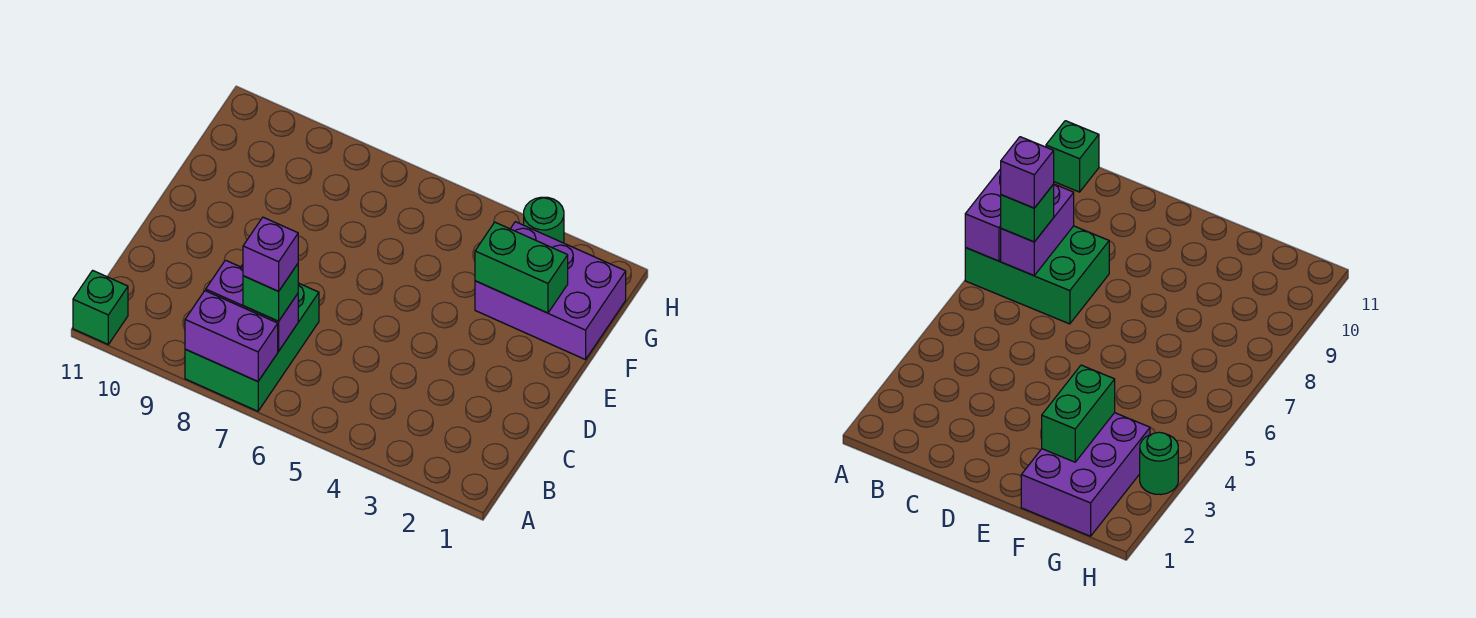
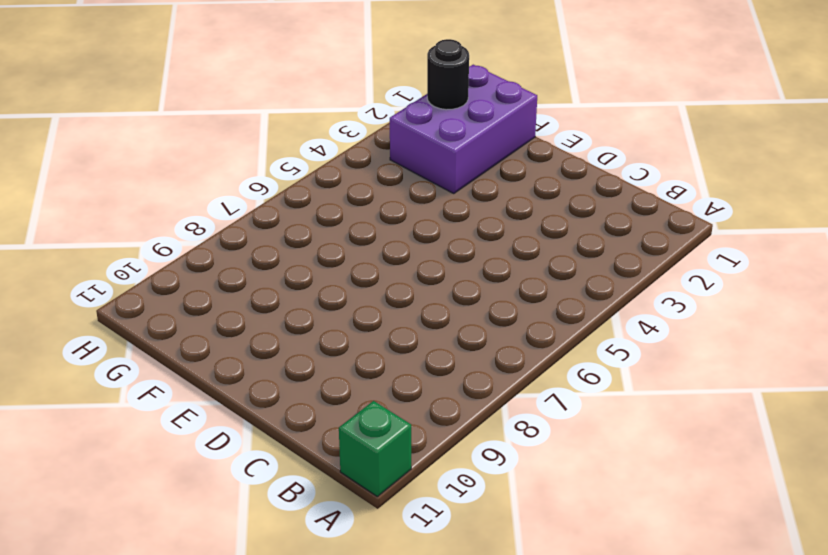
black 1x1 round brick [427,39,469,110] -> none
none -> green 2x3 brick [185,265,319,411]
none -> green 1x1 round brick [524,197,564,243]

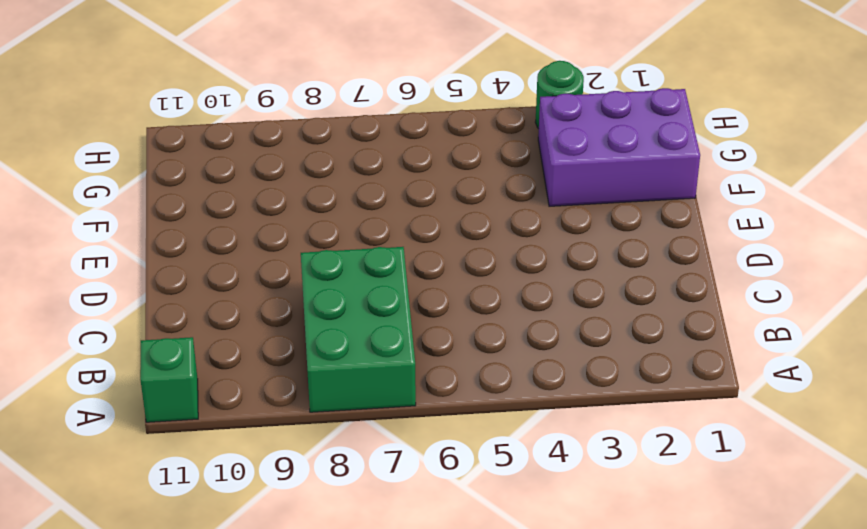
none -> purple 1x2 brick [185,291,278,381]
none -> purple 1x2 brick [206,260,298,351]

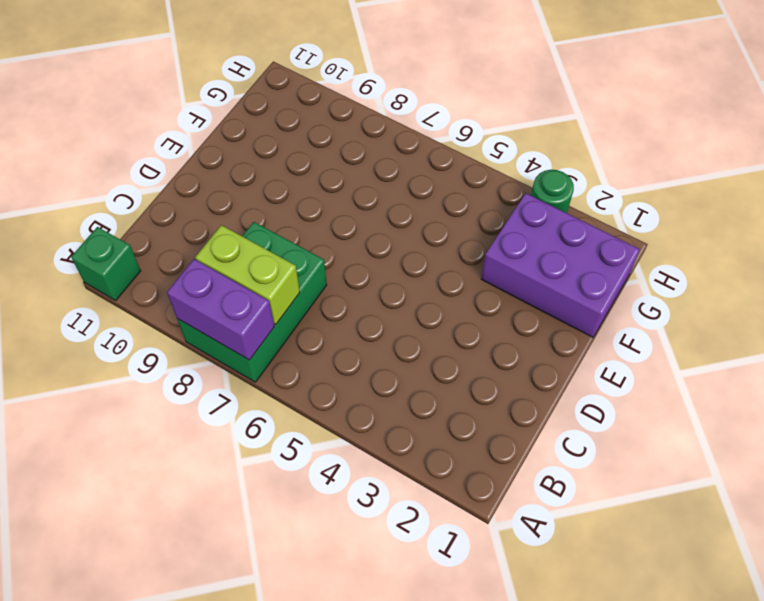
lime 1x2 brick [195,225,300,324] -> purple 1x2 brick [206,260,298,351]
none -> green 1x2 brick [475,222,568,313]
none -> green 1x1 brick [243,264,298,321]

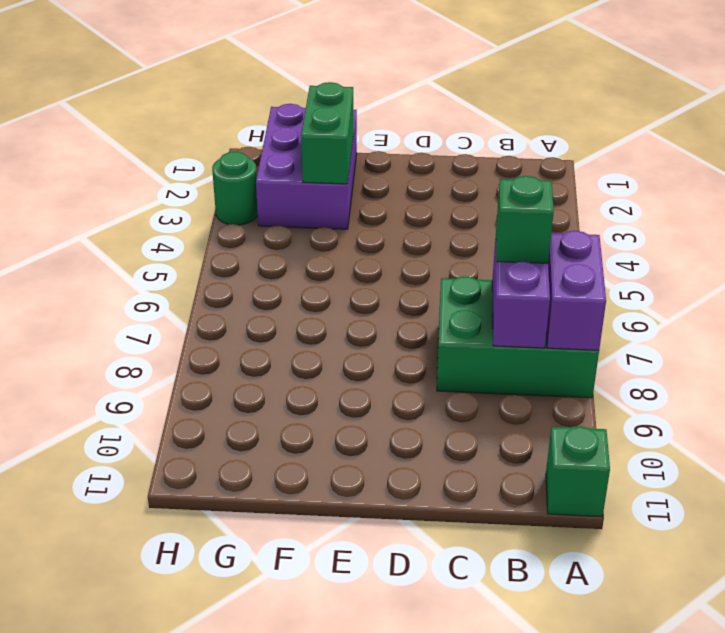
none -> purple 1x1 brick [243,217,298,291]

